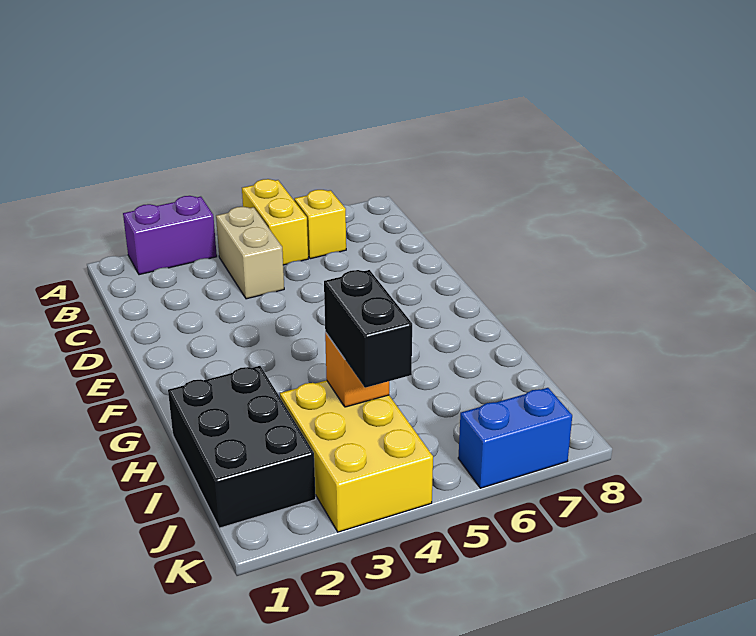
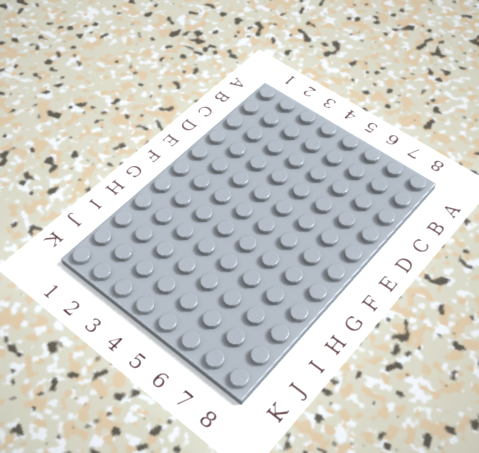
none -> purple 1x2 brick [123,196,217,275]
none -> yellow 1x2 brick [242,179,308,265]

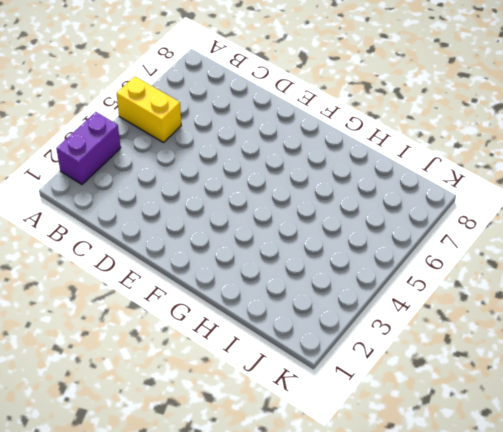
none -> tan 1x2 brick [216,207,284,299]
none -> yellow 1x1 brick [294,190,346,259]

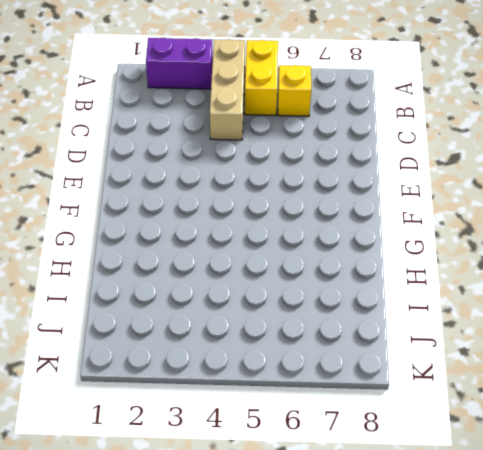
tan 1x3 brick [210,39,245,140] -> tan 1x2 brick [216,207,284,299]
none -> black 2x3 brick [168,366,316,528]
none -> yellow 2x3 brick [280,380,433,532]

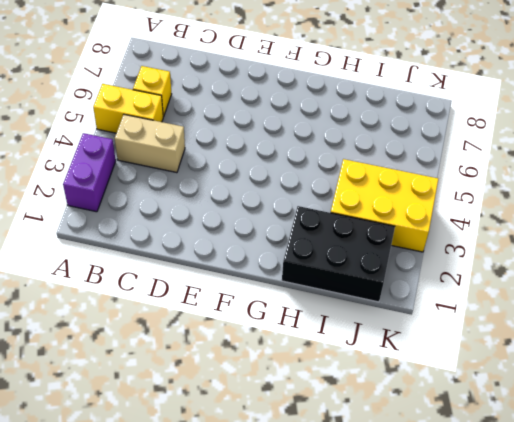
none -> blue 1x2 brick [458,388,572,488]
none -> orange 1x1 brick [325,332,389,407]

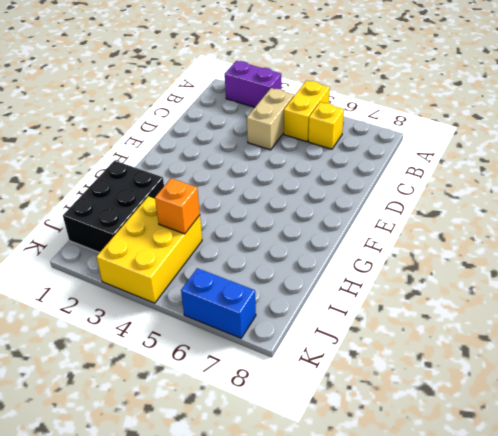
none -> black 1x2 brick [324,270,412,388]

